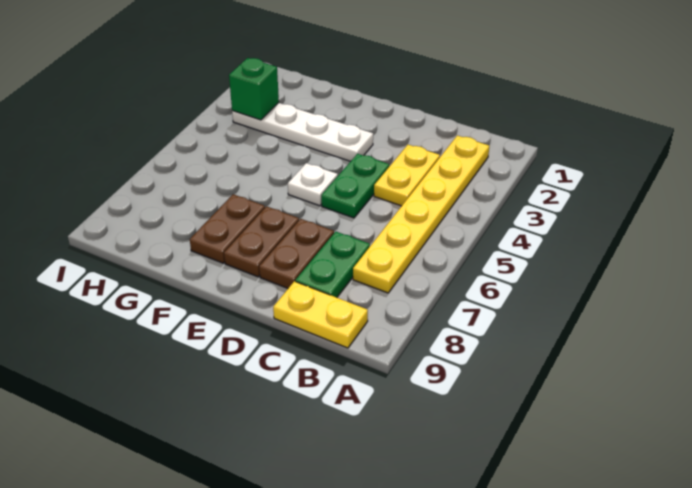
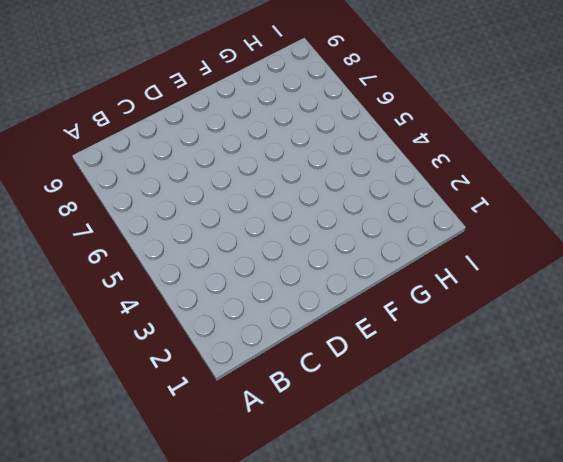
none -> yellow 1x6 plate [353,135,489,293]
none -> yellow 1x2 plate [273,281,368,348]

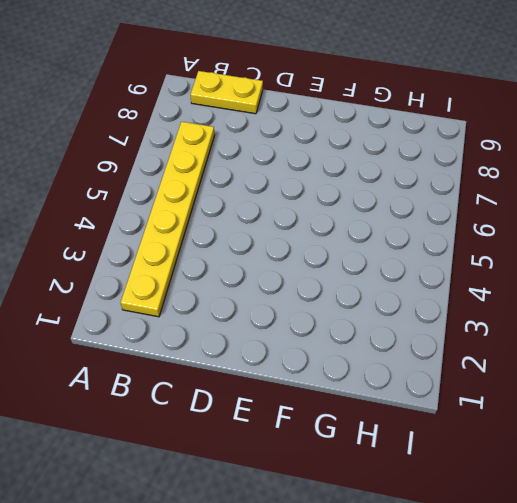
none -> yellow 1x2 plate [374,145,440,206]
none -> green 1x2 plate [295,232,370,297]

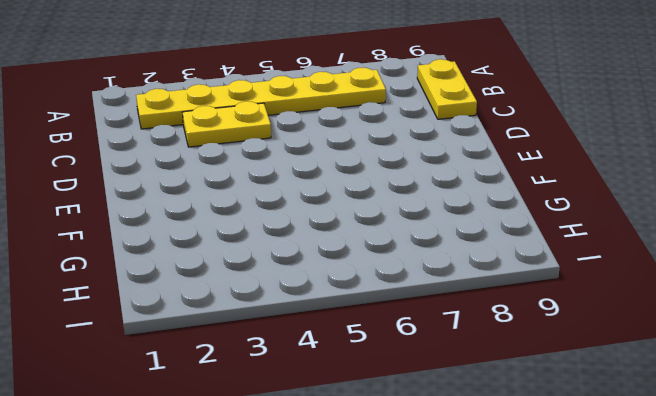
none -> green 1x2 plate [295,232,370,297]
none -> green 1x2 plate [321,154,389,218]

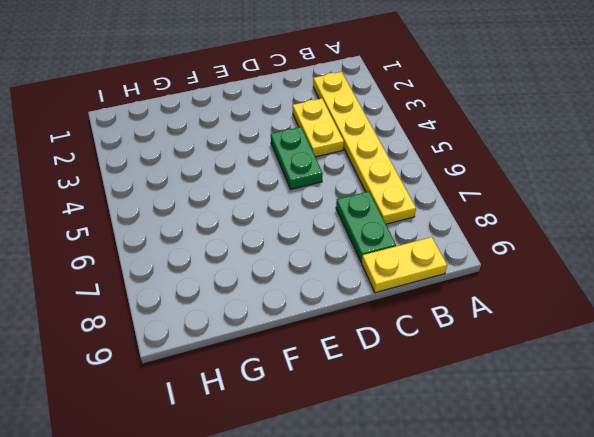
none -> brown 1x2 plate [259,219,334,288]
none -> white 1x4 plate [232,103,373,161]

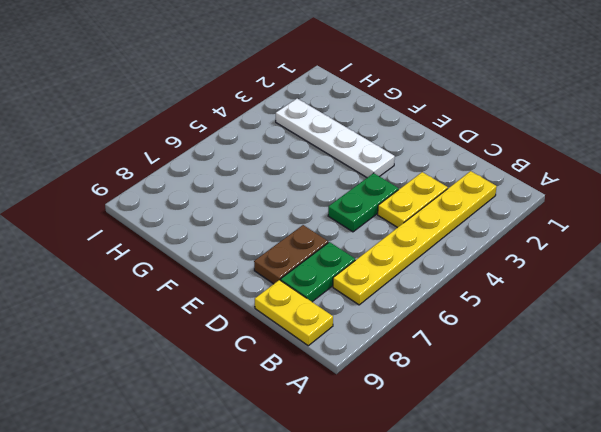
none -> white 1x1 plate [288,163,338,206]
none -> brown 1x2 plate [224,206,299,277]

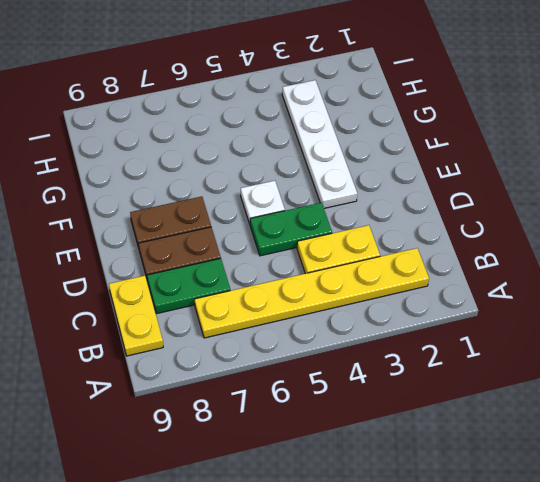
none -> brown 1x2 plate [190,194,265,263]
none -> green 1x1 brick [229,58,279,120]

